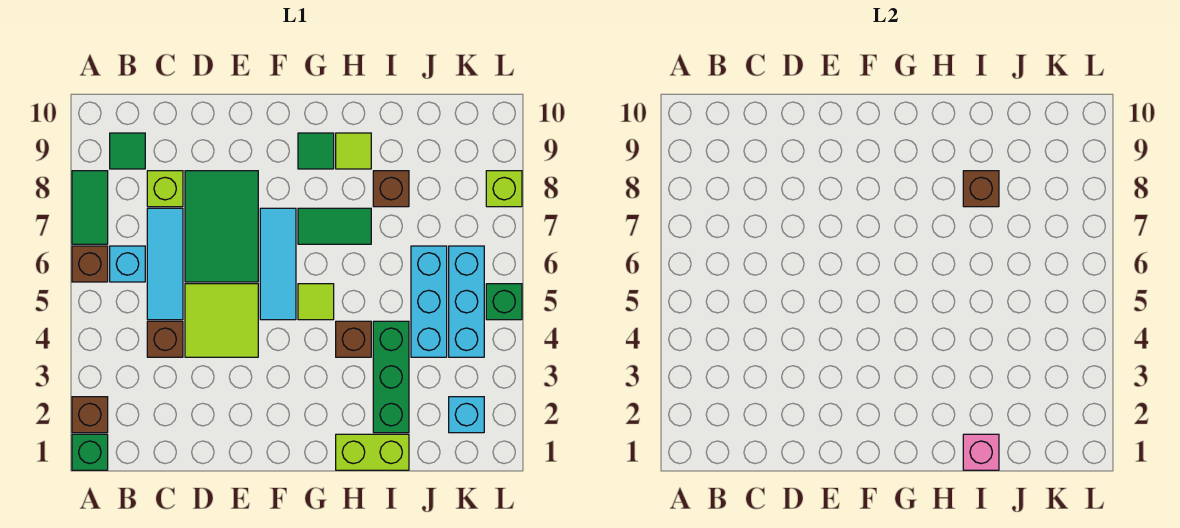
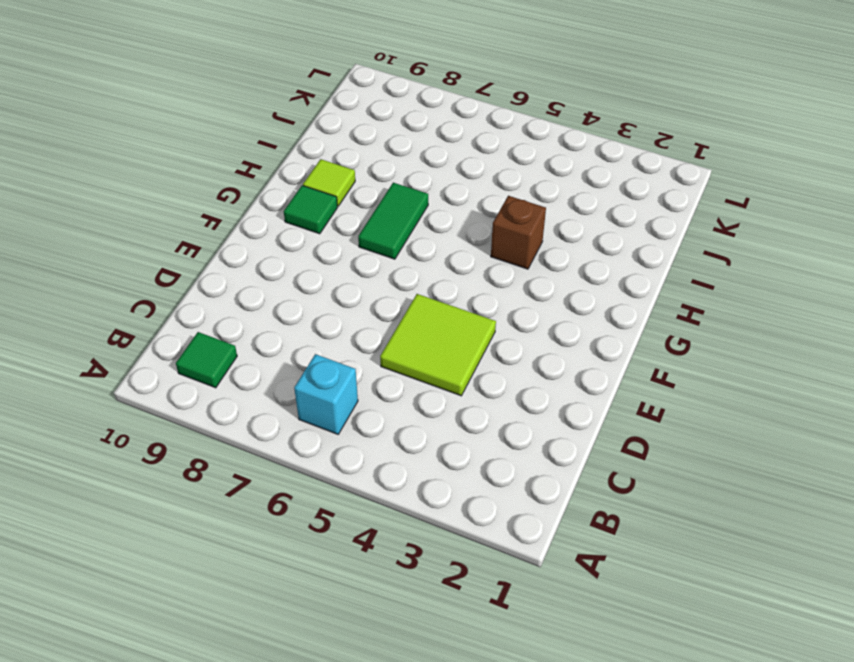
none -> green 1x1 brick [72,434,108,470]
none -> brown 1x1 brick [72,397,108,433]
none -> brown 1x1 brick [72,246,108,282]

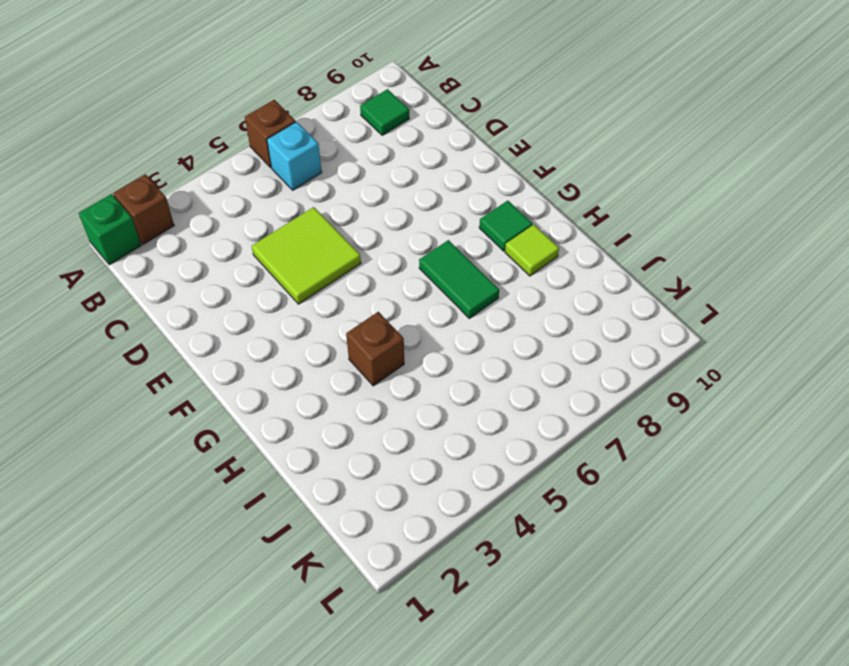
none -> green 1x2 tile [72,171,108,244]
none -> brown 1x1 brick [147,321,183,357]
none -> cyan 1x3 tile [147,208,183,320]

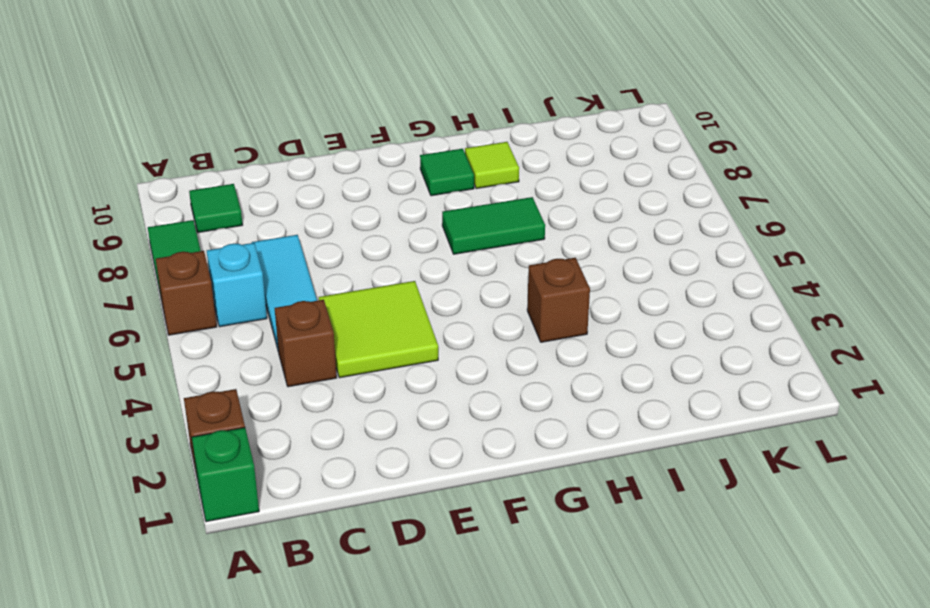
none -> lime 1x1 brick [147,171,183,207]
none -> green 2x3 tile [185,171,258,282]
none -> cyan 1x3 tile [260,208,296,320]

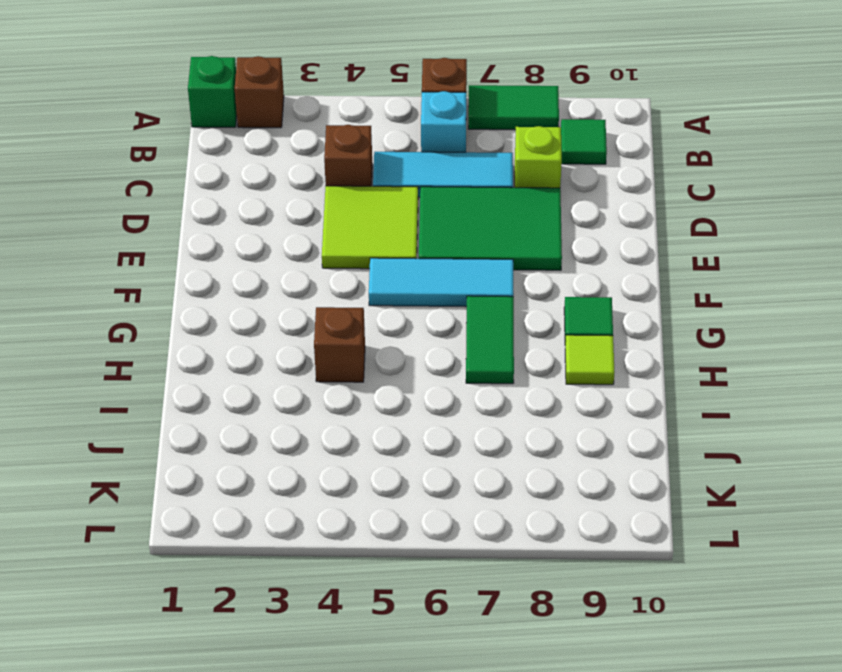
none -> lime 1x1 tile [298,284,334,320]
none -> lime 1x2 brick [336,434,409,470]
none -> green 1x3 brick [373,321,409,433]

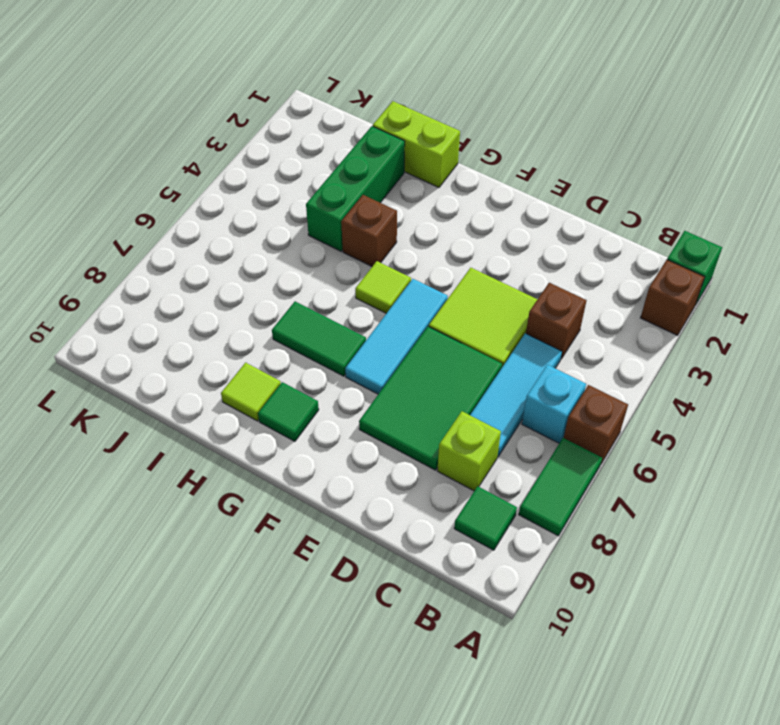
none -> brown 1x1 brick [373,171,409,207]
none -> cyan 1x3 brick [411,246,447,357]
none -> cyan 1x1 brick [449,397,484,433]

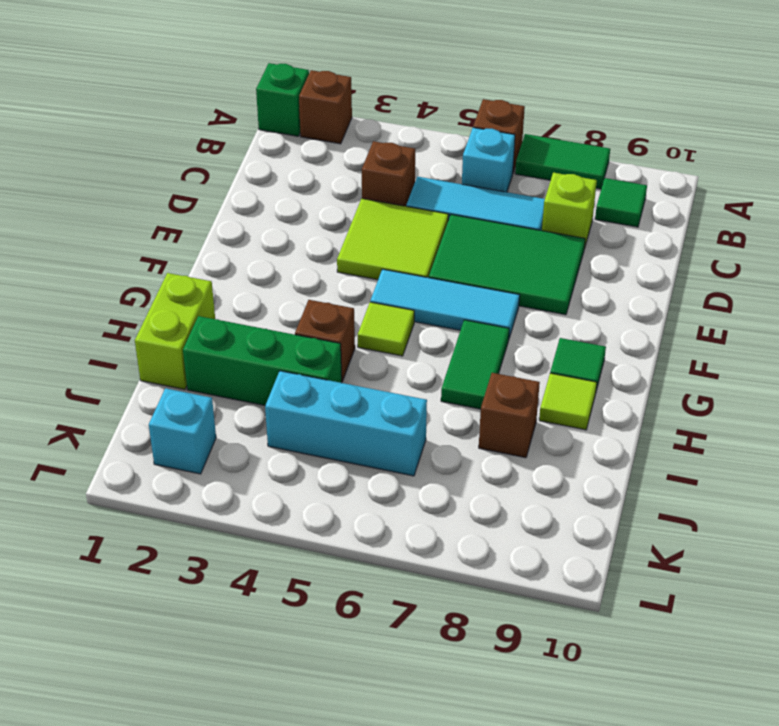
none -> cyan 1x3 brick [449,246,484,357]
none -> green 1x1 brick [486,284,522,320]
none -> lime 1x1 brick [486,171,522,207]

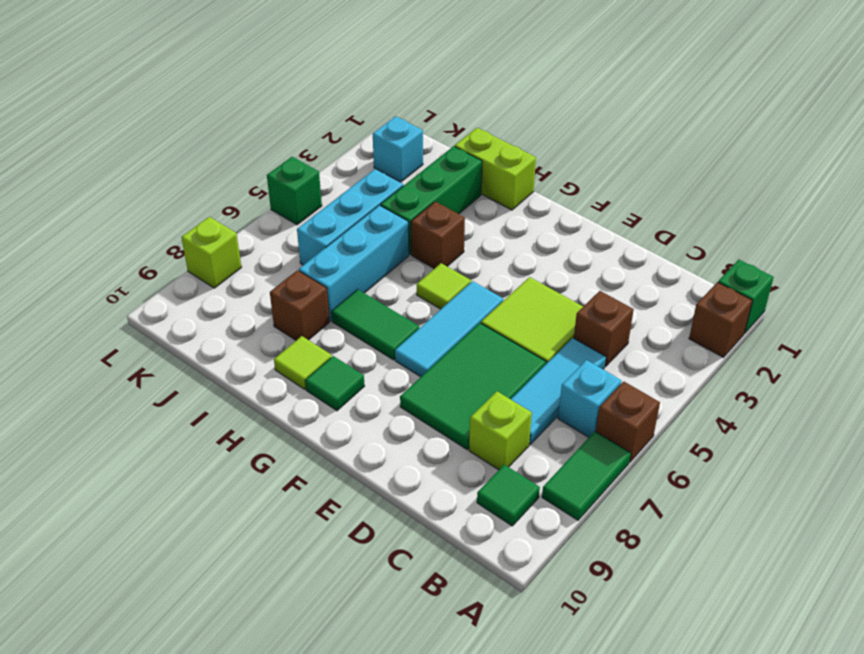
cyan 1x3 brick [299,205,409,321] -> cyan 1x3 brick moved to [449,246,484,357]
none -> pink 1x1 brick [963,434,999,470]
none -> brown 1x1 brick [963,171,999,207]

